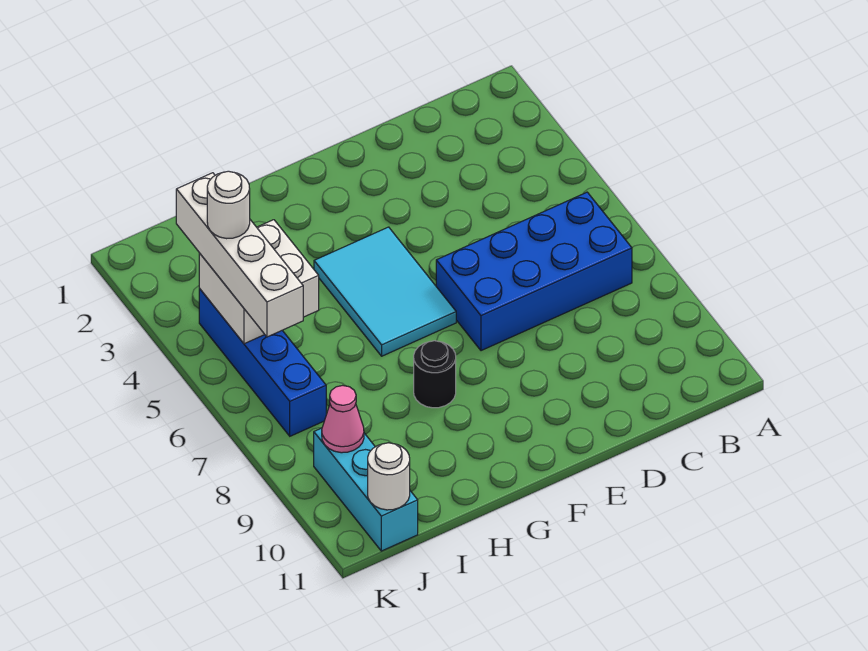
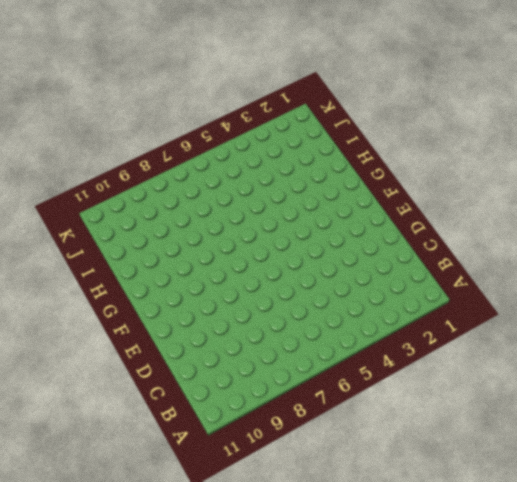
none -> blue 2x4 brick [436,192,632,351]
none -> cyan 2x3 tile [314,227,456,356]

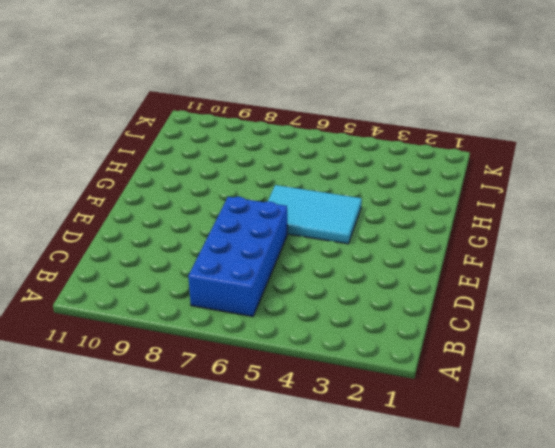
none -> black 1x1 round brick [414,341,456,408]
none -> blue 1x4 brick [199,289,326,436]

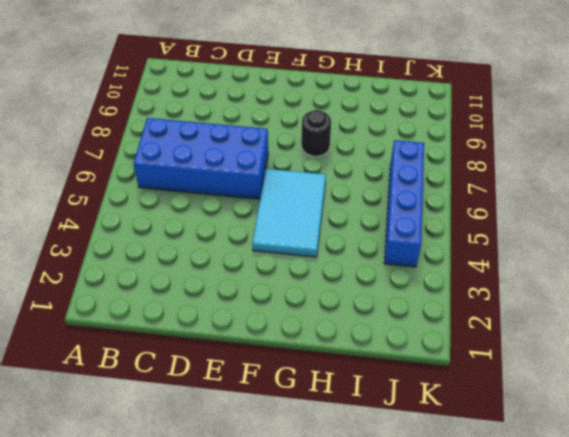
none -> cyan 1x3 brick [314,428,418,551]
none -> white 2x2 brick [199,220,319,344]

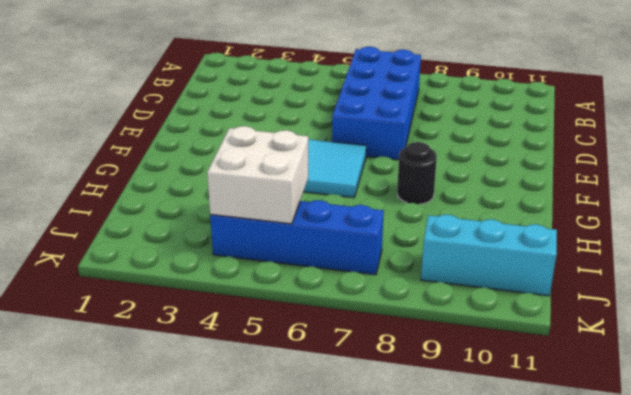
none -> pink 1x1 cone [322,385,364,453]
none -> white 1x1 round brick [368,443,410,510]

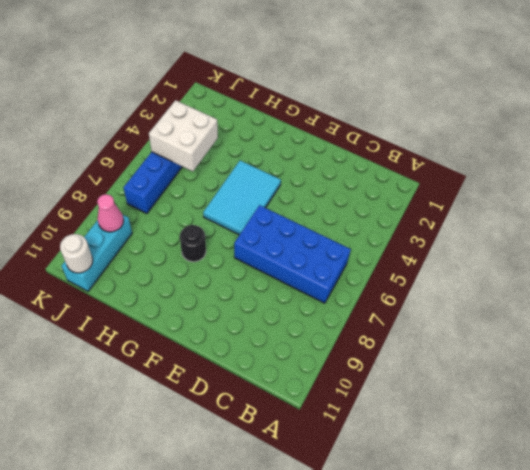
none -> white 1x4 brick [176,173,303,337]
none -> white 1x1 round brick [207,171,250,239]

